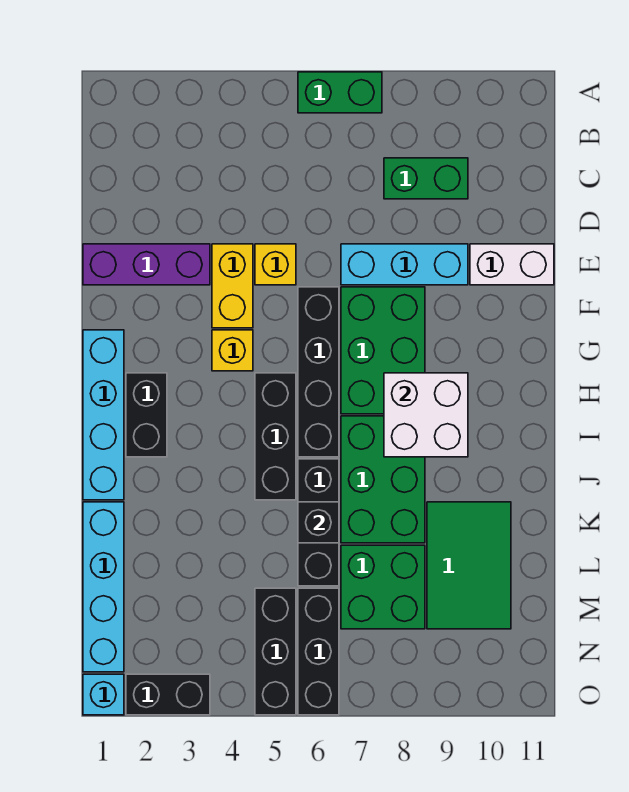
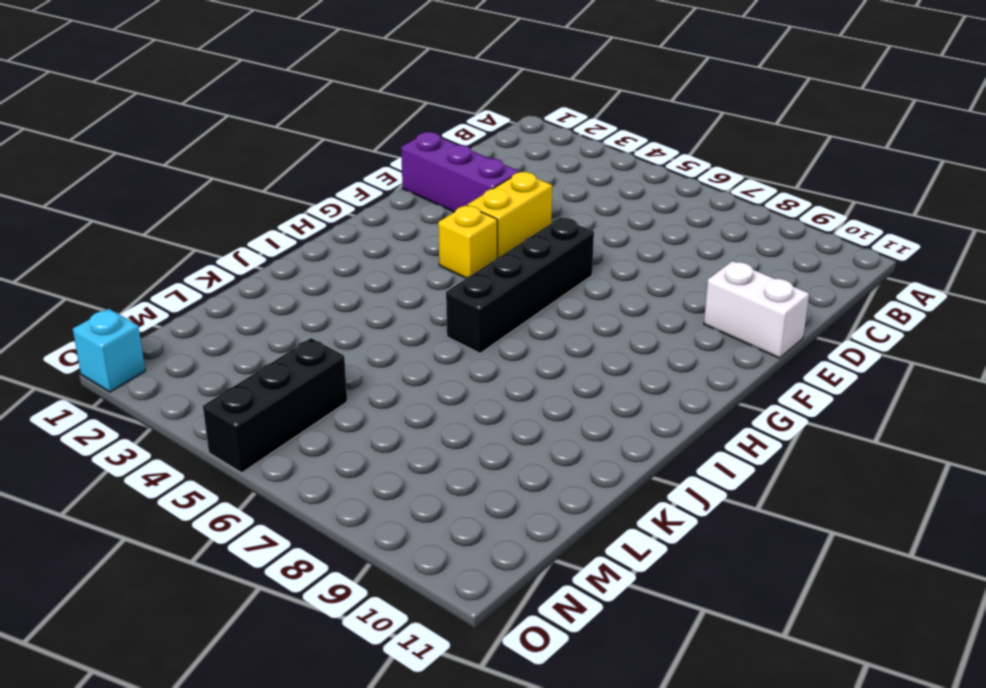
none -> green 1x2 brick [298,72,382,113]
none -> green 1x2 brick [384,158,468,199]
none -> yellow 1x1 brick [255,244,296,285]

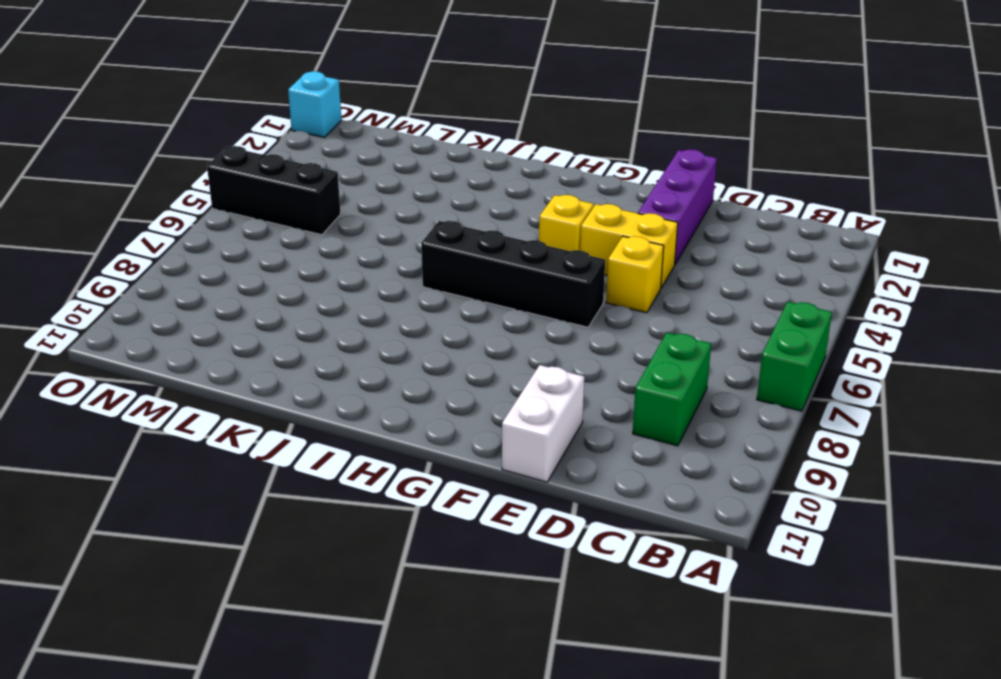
none -> cyan 1x3 brick [341,244,468,285]
none -> green 2x3 brick [341,287,425,414]
none -> cyan 1x4 brick [83,330,124,500]

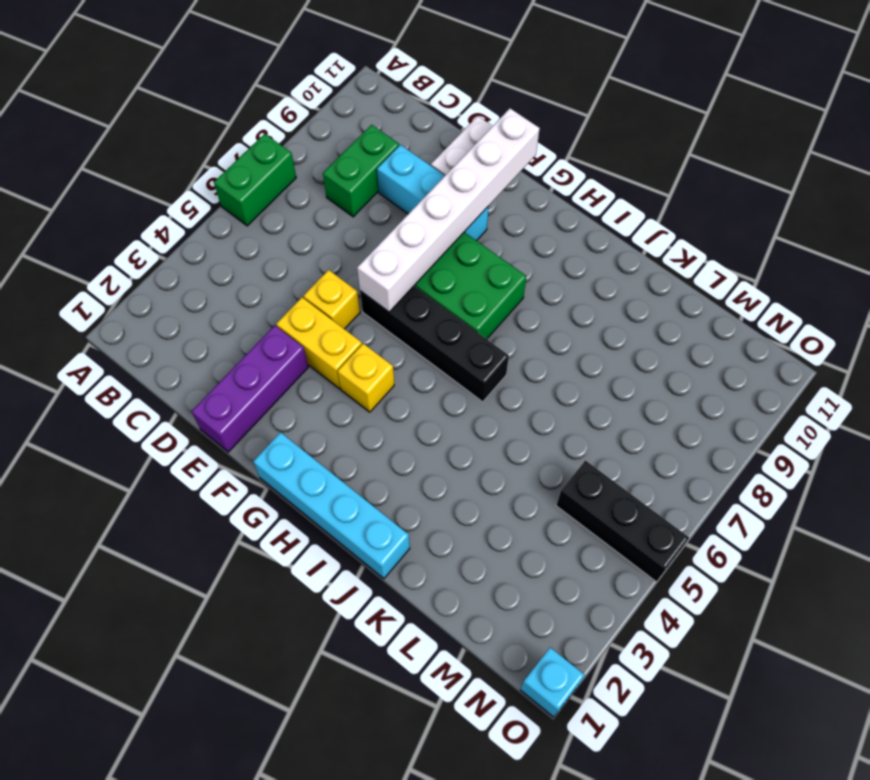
cyan 1x3 brick [377,145,489,241] -> cyan 1x3 brick turned to [341,244,468,285]
white 1x6 brick [357,109,540,312] -> none
none -> black 1x2 brick [126,373,167,457]
none -> black 1x3 brick [255,373,296,500]
none -> green 2x3 brick [341,416,425,543]

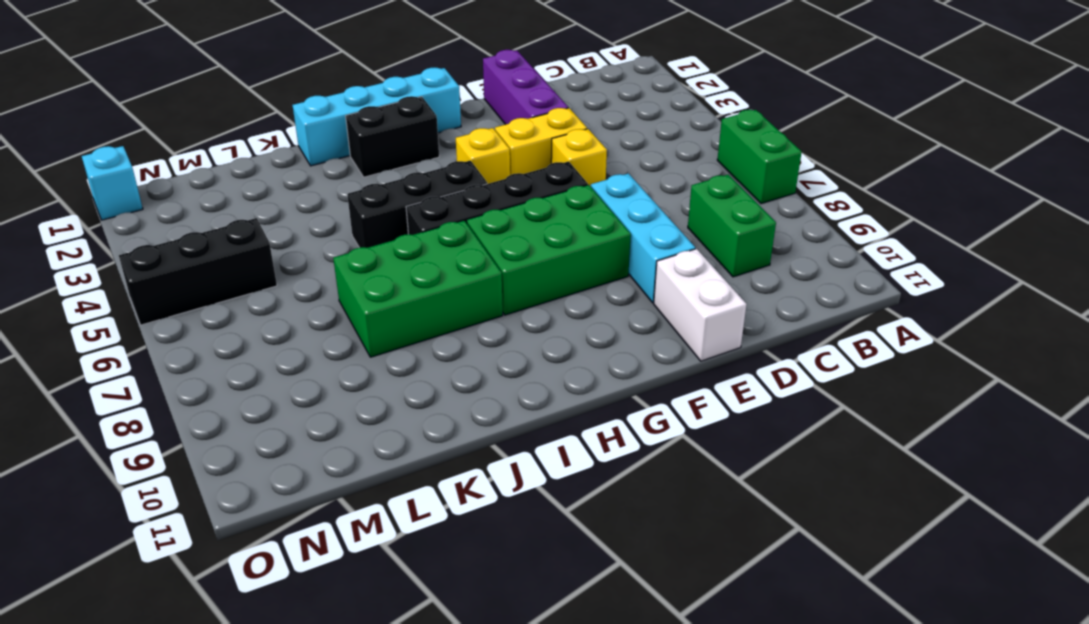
none -> black 1x3 brick [298,459,339,586]
none -> cyan 1x4 brick [83,502,124,672]
none -> green 2x3 tile [427,502,511,629]

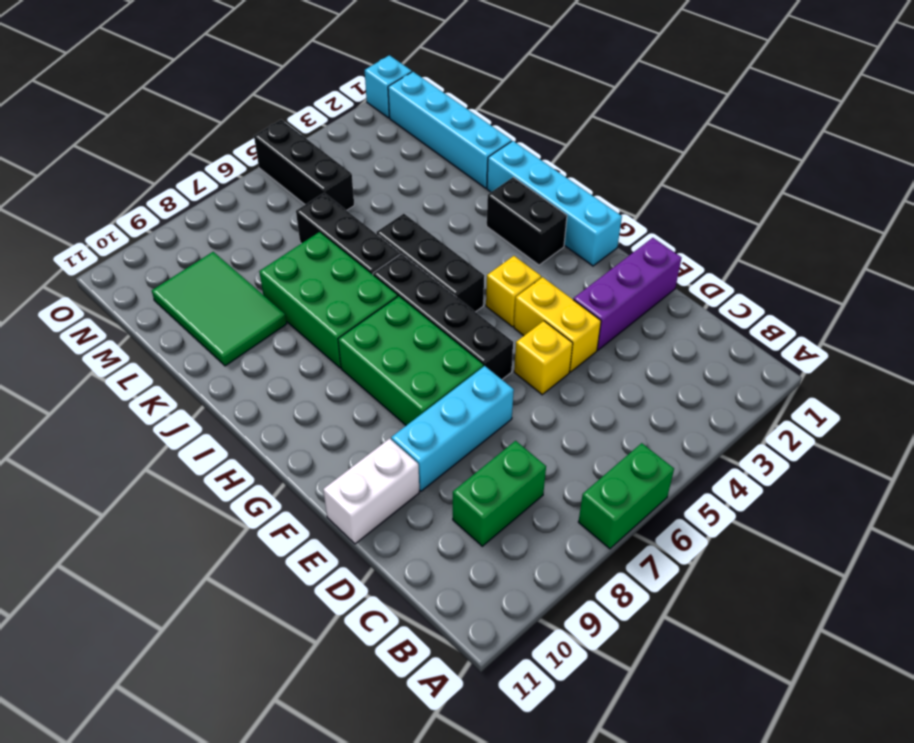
none -> green 2x2 brick [341,545,425,629]
none -> black 1x3 brick [298,588,339,715]
none -> black 1x2 brick [126,674,210,715]

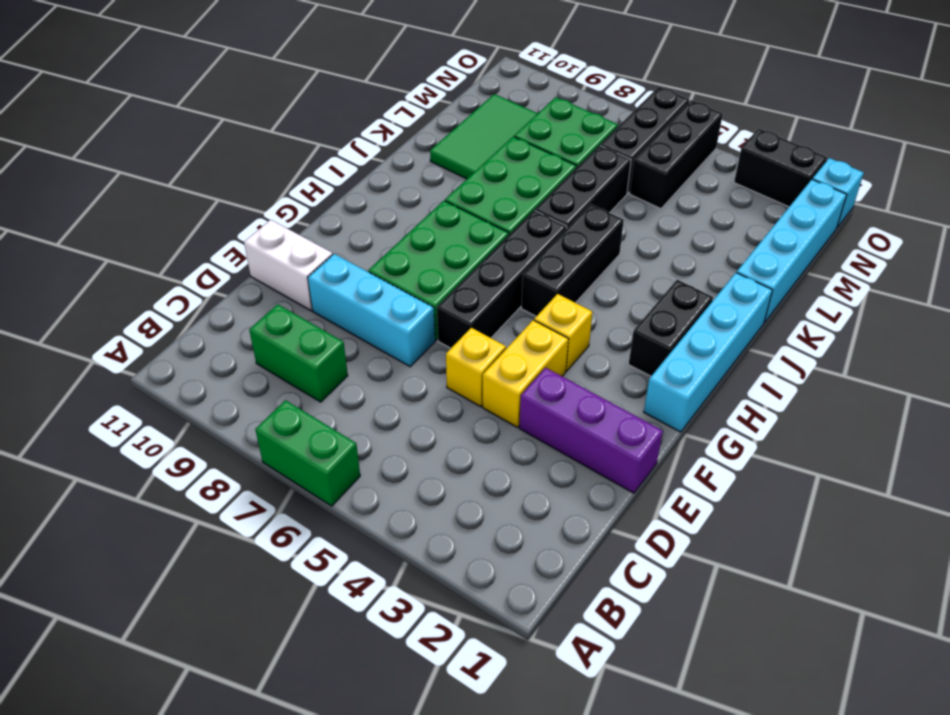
none -> white 2x2 brick [384,373,468,457]
none -> black 1x1 brick [298,502,339,543]

